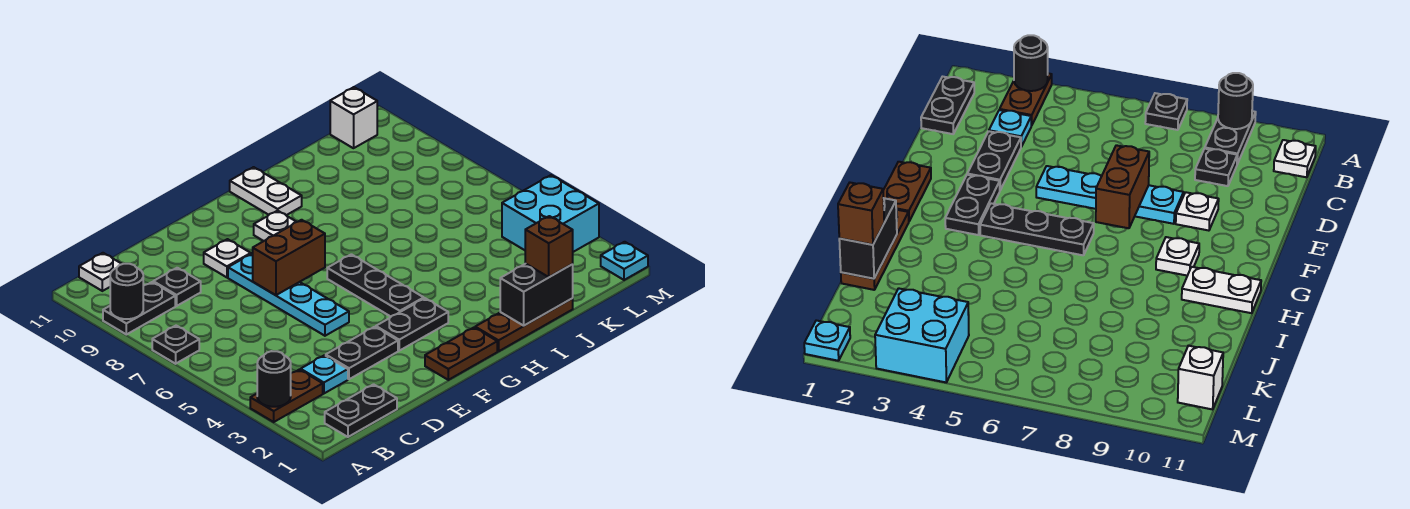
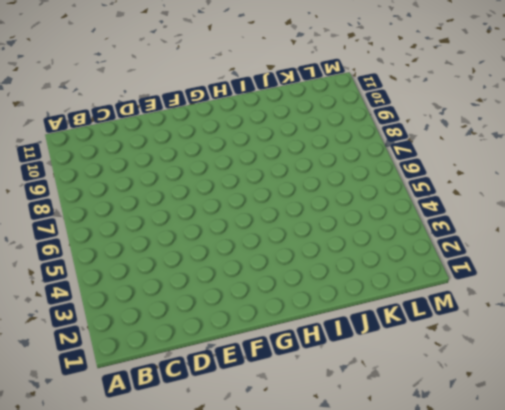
none -> brown 1x2 plate [250,370,323,422]
none -> black 1x1 plate [152,326,199,364]
none -> black 1x2 plate [103,282,175,334]

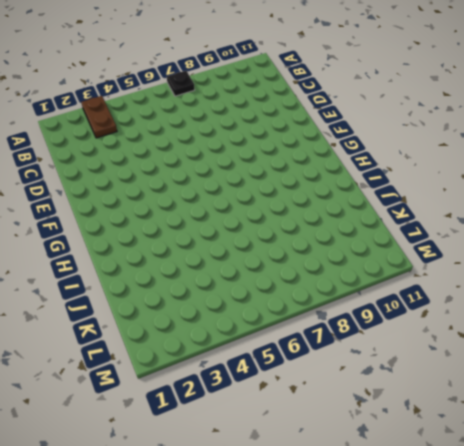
none -> black 1x2 plate [103,282,175,334]
none -> black 1x2 plate [325,384,397,437]
none -> white 1x1 plate [79,253,121,291]

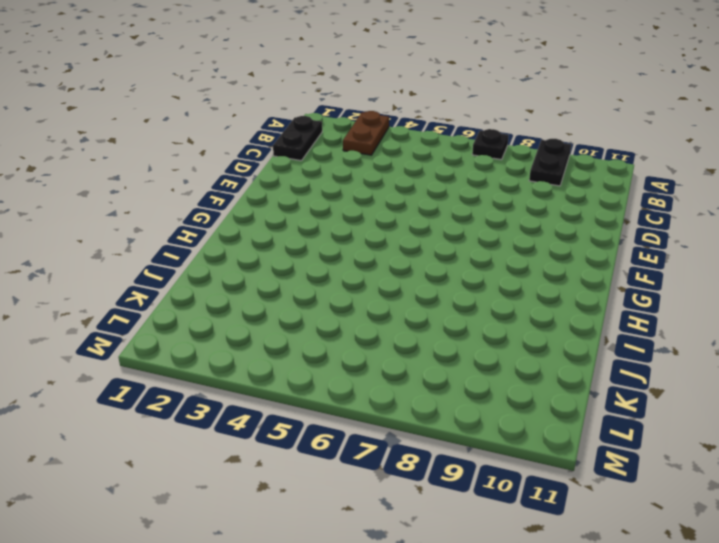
none -> white 1x1 plate [79,253,121,291]
none -> cyan 1x1 plate [301,355,348,393]
none -> black 1x1 plate [153,268,201,306]

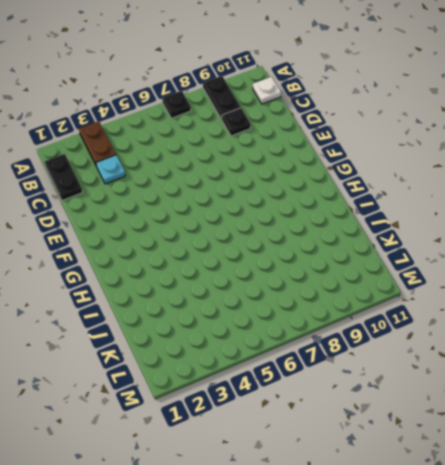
none -> black 1x2 plate [326,327,398,379]
none -> cyan 1x4 plate [228,254,349,336]
none -> white 1x1 plate [204,239,251,277]

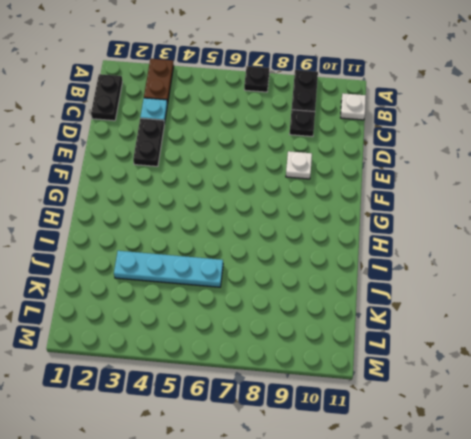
cyan 1x4 plate [114,251,223,287] -> cyan 1x4 plate moved to [228,254,349,336]
none -> brown 1x2 plate [425,328,497,380]
none -> black 1x2 plate [376,298,448,351]
none -> black 1x3 plate [327,254,424,316]

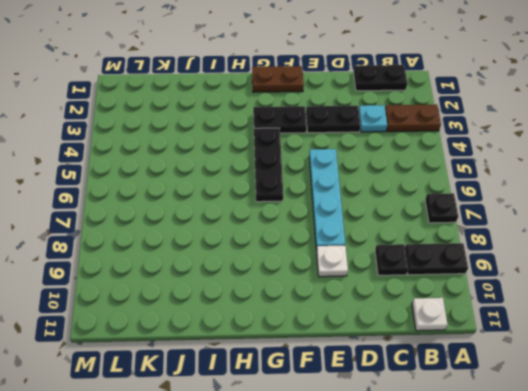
none -> white 1x1 plate [254,211,296,241]
none -> brown 1x3 plate [475,299,573,351]
none -> white 1x2 plate [230,167,302,215]

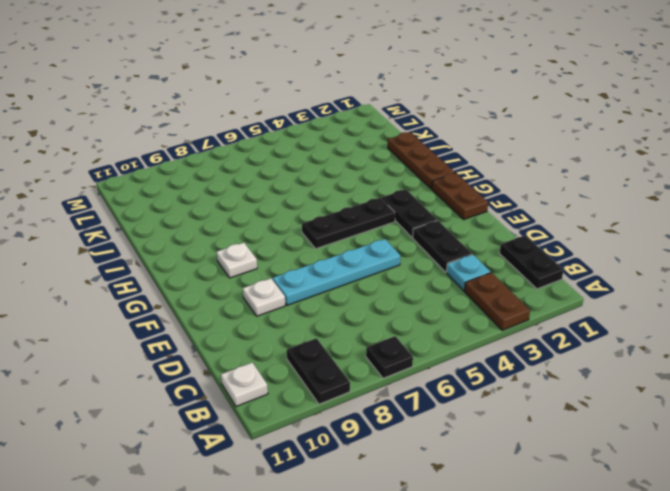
none -> black 1x1 plate [153,268,201,306]
none -> white 1x2 plate [230,167,302,215]
none -> cyan 2x2 brick [502,175,599,252]

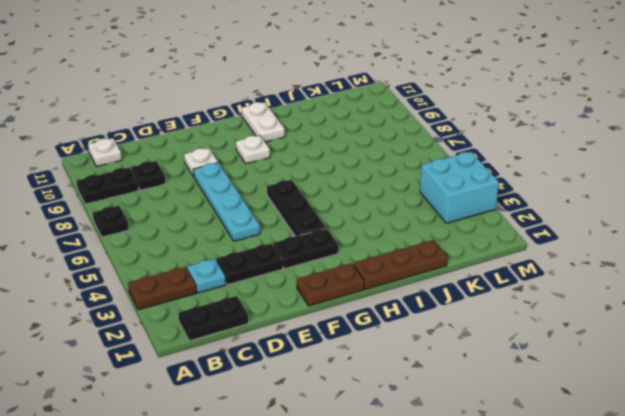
none -> white 1x1 brick [330,87,377,148]
none -> cyan 1x1 plate [601,242,648,280]
none -> black 1x1 round brick [257,351,291,407]

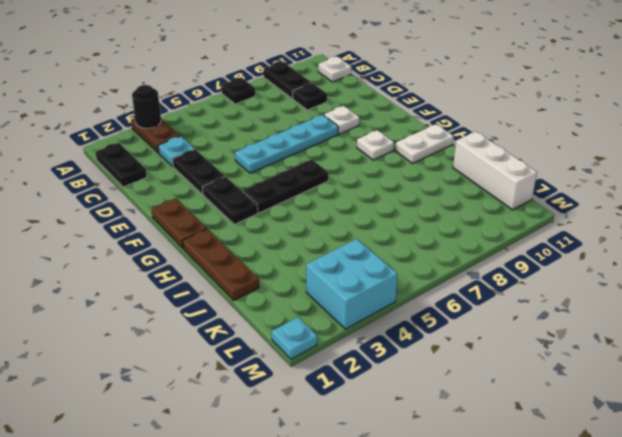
white 1x3 brick [453,131,537,210] -> white 1x1 brick [330,87,377,148]
none -> black 1x1 round brick [110,264,143,319]
none -> brown 1x2 brick [253,220,325,295]
none -> black 1x2 brick [500,264,573,326]

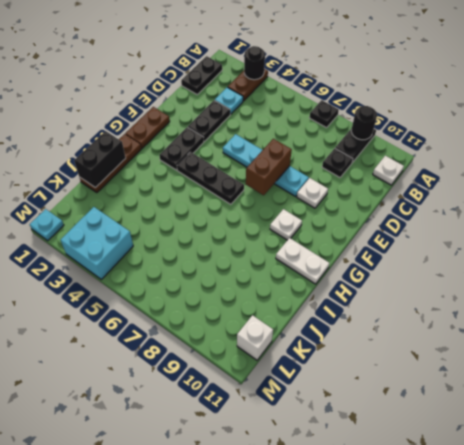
none -> brown 1x1 brick [525,216,573,277]

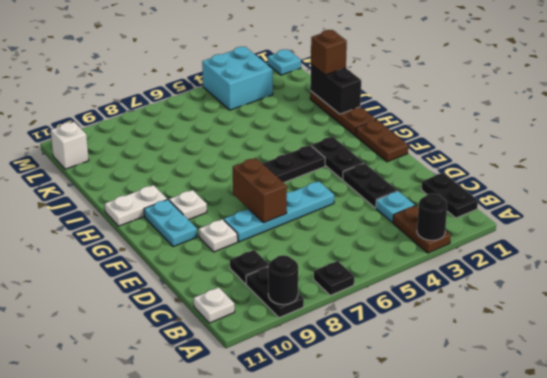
cyan 1x2 plate [144,199,197,247] -> none

